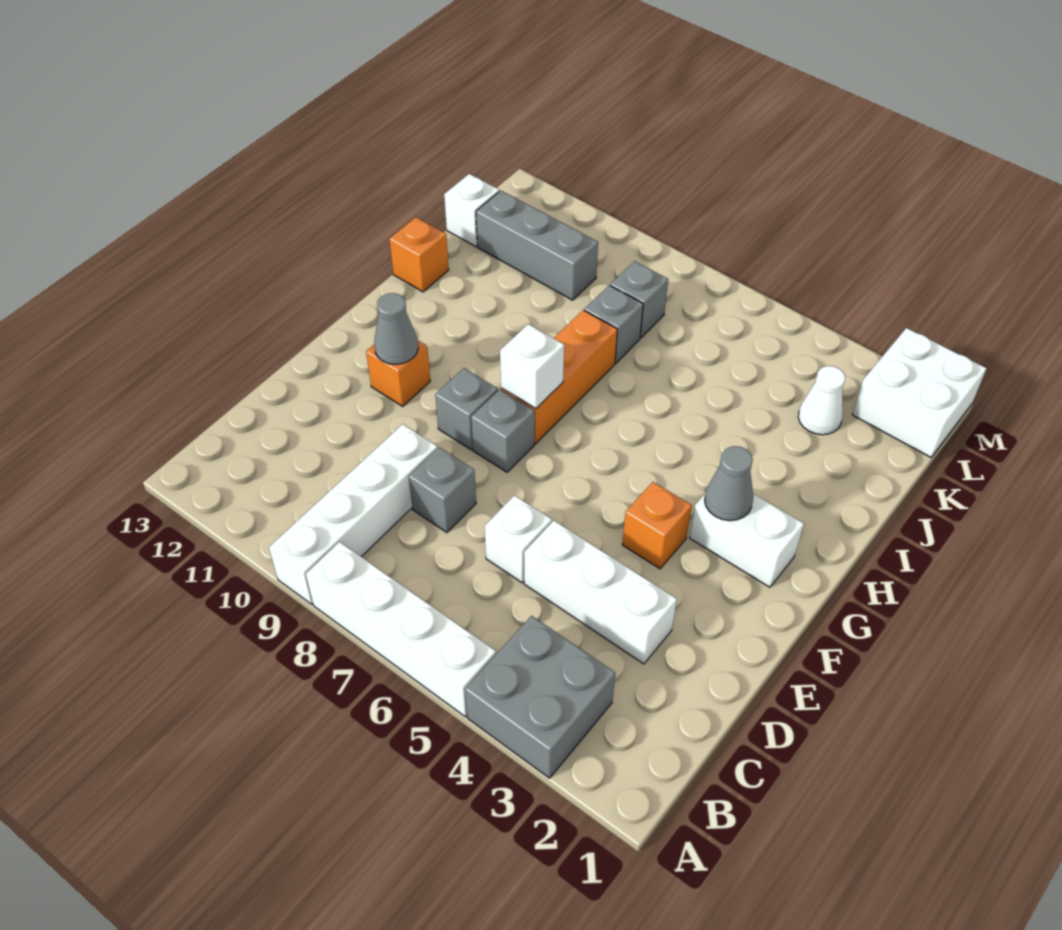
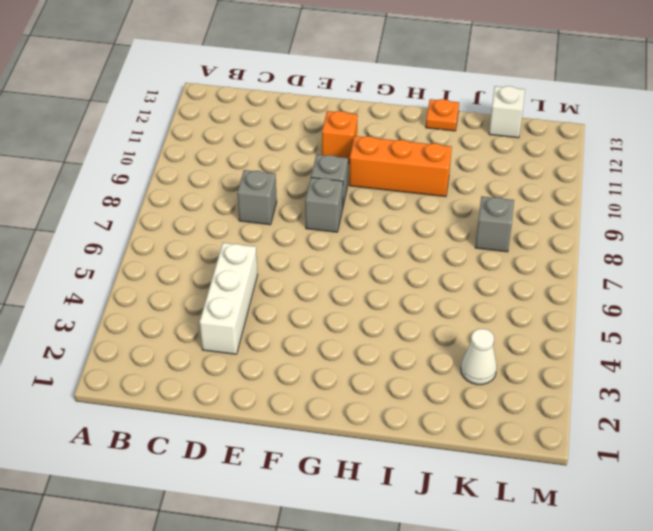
orange 1x3 brick [349,136,452,197] -> orange 1x3 brick moved to [501,310,617,444]
orange 1x1 plate [426,99,459,131] -> orange 1x1 brick [389,217,449,292]
none -> grey 2x2 brick [465,616,615,778]
none -> white 1x4 brick [306,542,496,717]
none -> white 1x4 brick [269,424,437,604]

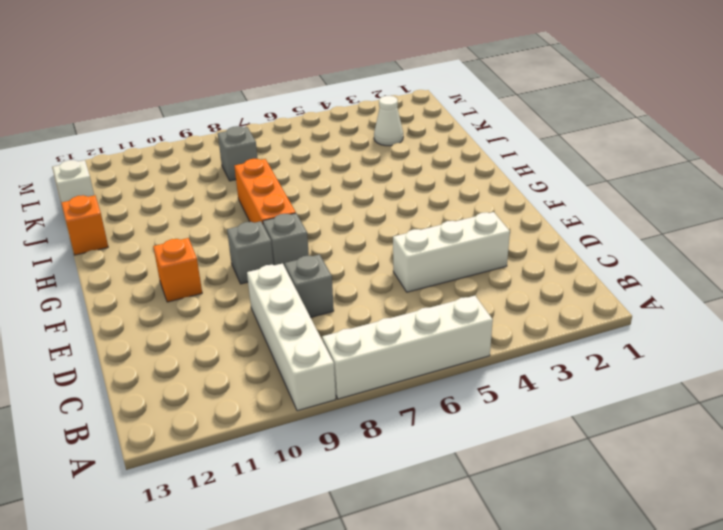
none -> grey 2x2 brick [465,616,615,778]
none -> white 1x1 brick [485,495,552,583]
none -> orange 1x1 brick [622,482,692,569]

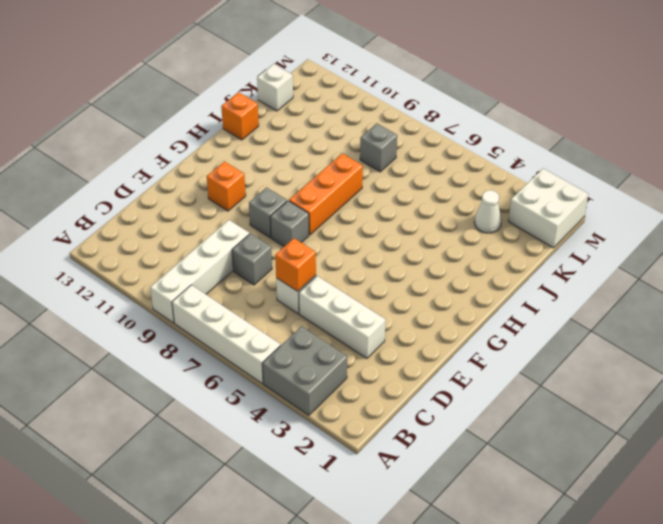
orange 1x1 brick [275,238,316,291] -> orange 1x1 brick moved to [622,482,692,569]
none -> white 1x2 brick [690,493,804,587]
none -> grey 1x1 brick [584,285,643,363]
none -> grey 1x3 brick [476,191,598,300]

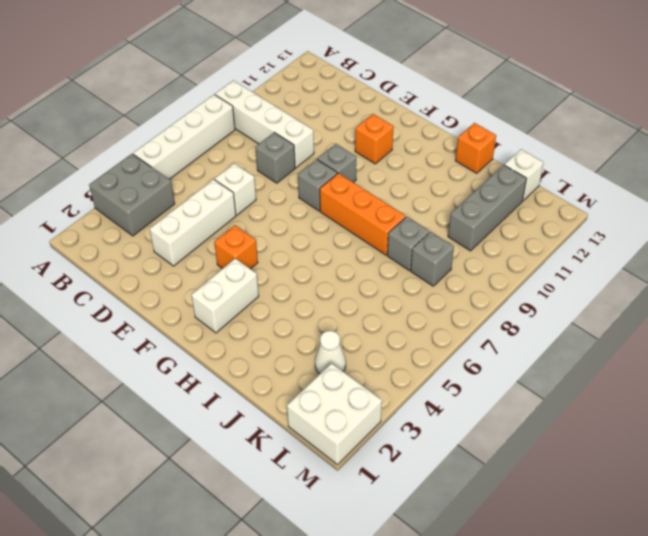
none -> grey 1x1 cone [374,293,418,364]
none -> grey 1x1 cone [705,446,753,521]
none -> white 1x1 brick [500,324,564,408]

